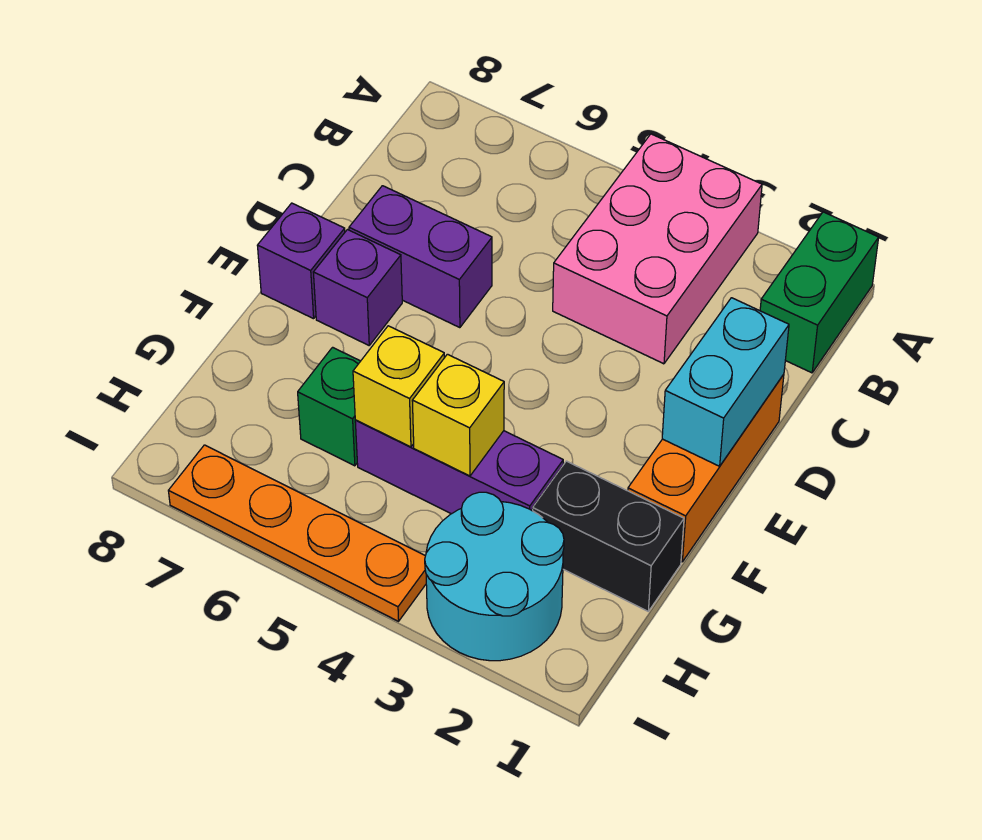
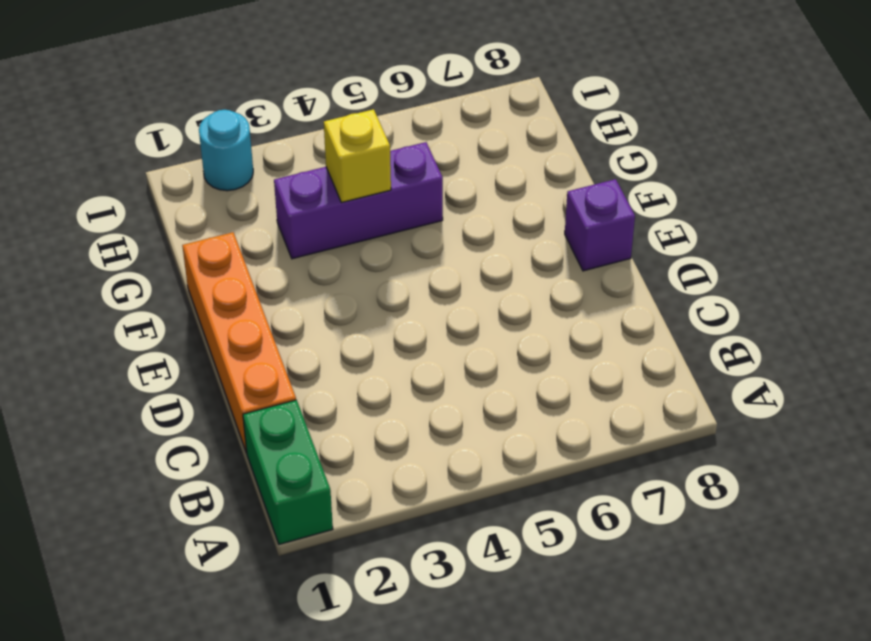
orange 1x4 brick [182,232,296,453] -> orange 1x3 brick [628,374,784,562]
cyan 1x1 round brick [199,110,253,191] -> cyan 2x2 round brick [425,492,564,661]
none -> pink 2x3 brick [553,134,762,364]
none -> purple 1x2 brick [349,186,492,328]
none -> purple 1x1 brick [313,230,402,345]

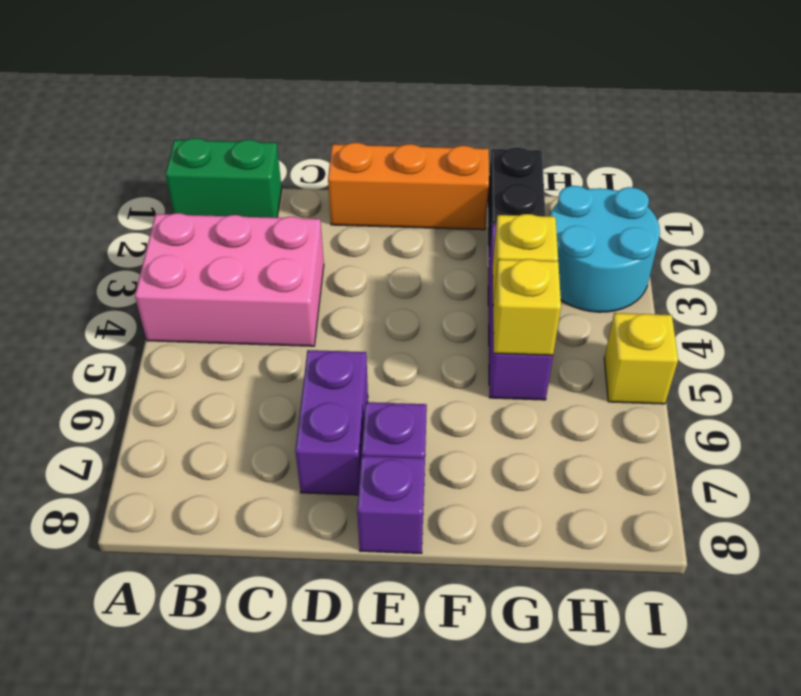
yellow 1x1 brick [604,313,678,404] -> orange 1x4 plate [168,445,426,621]
none -> green 1x1 brick [298,347,360,466]
none -> cyan 1x2 brick [662,298,789,466]

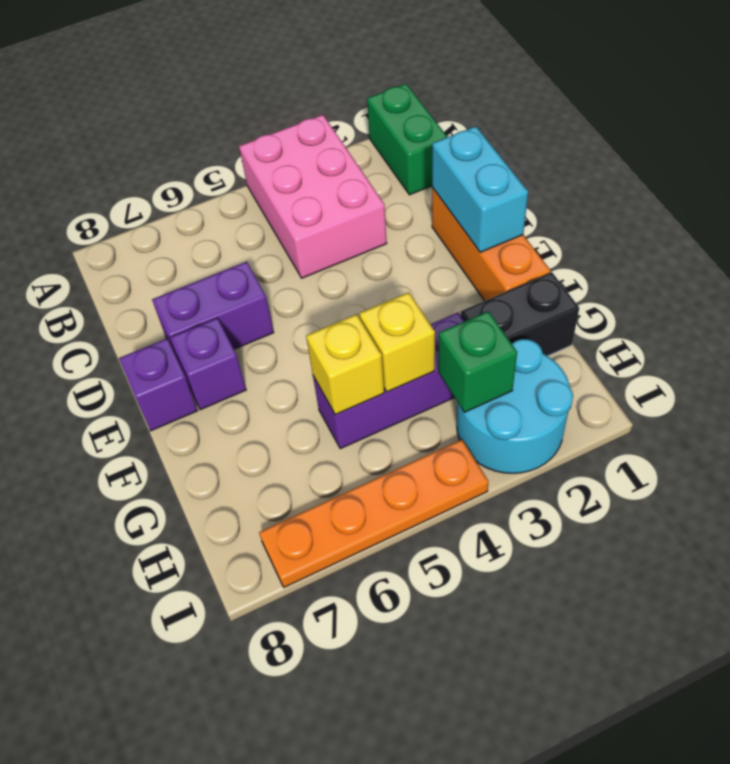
green 1x1 brick [438,311,517,412] -> green 1x1 brick moved to [298,347,360,466]

